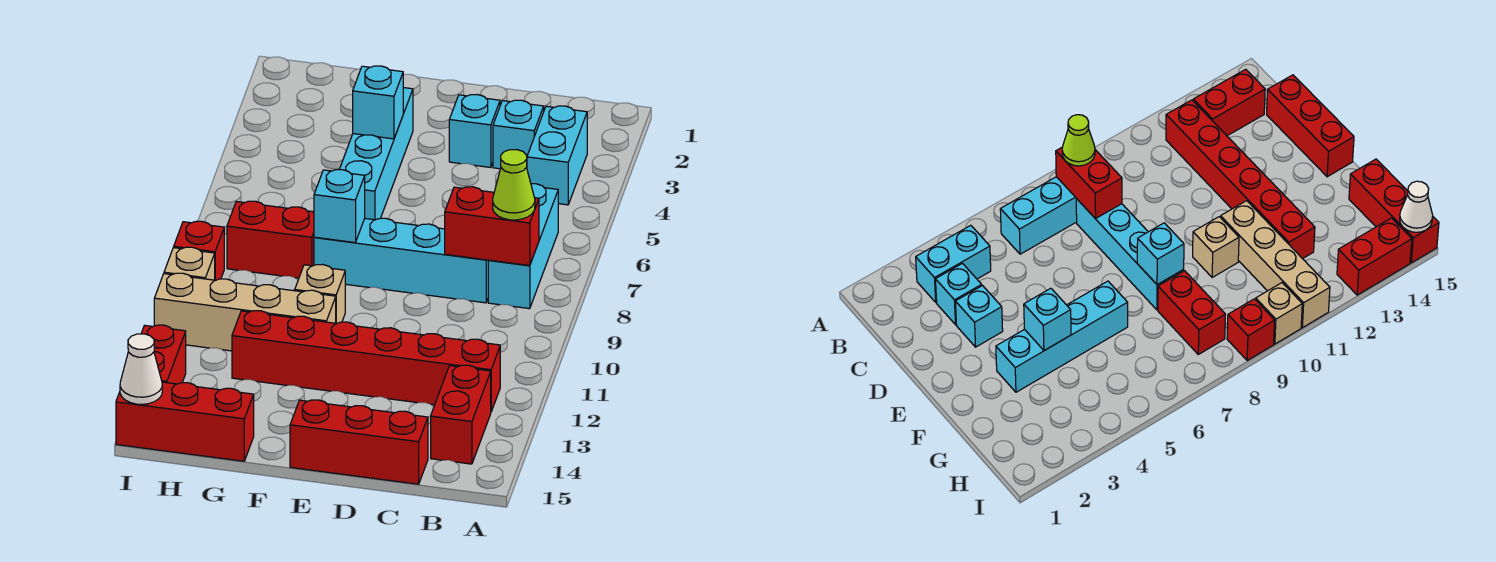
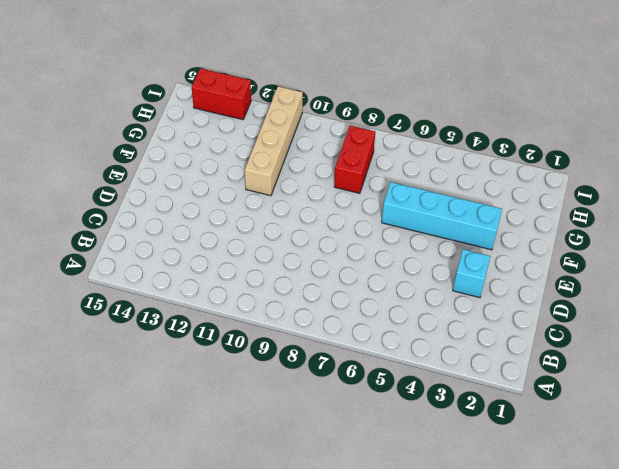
none -> cyan 1x2 brick [527,106,587,205]
none -> cyan 1x3 brick [488,184,558,309]
none -> red 1x6 brick [232,311,500,411]

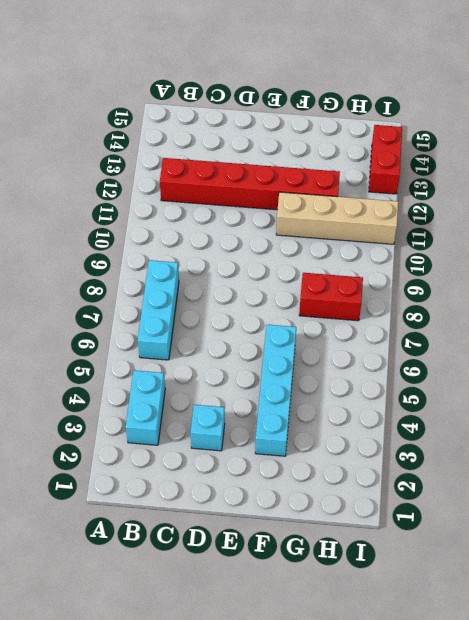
none -> red 1x2 brick [431,365,491,464]
none -> cyan 1x1 brick [493,100,544,169]
none -> cyan 1x4 brick [314,218,489,303]

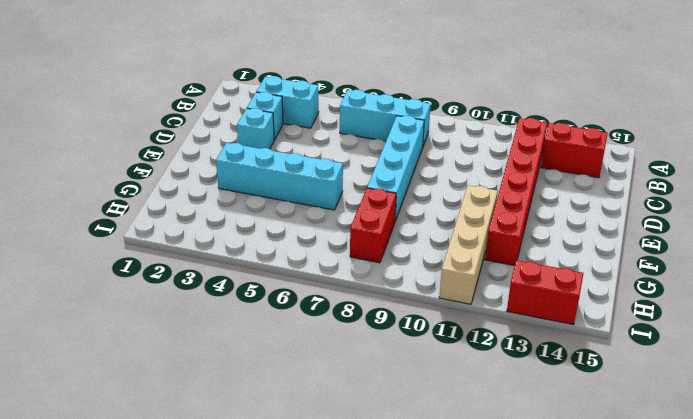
none -> red 1x3 brick [290,400,428,484]
none -> tan 1x1 brick [295,264,345,323]
none -> red 1x3 brick [116,382,254,461]

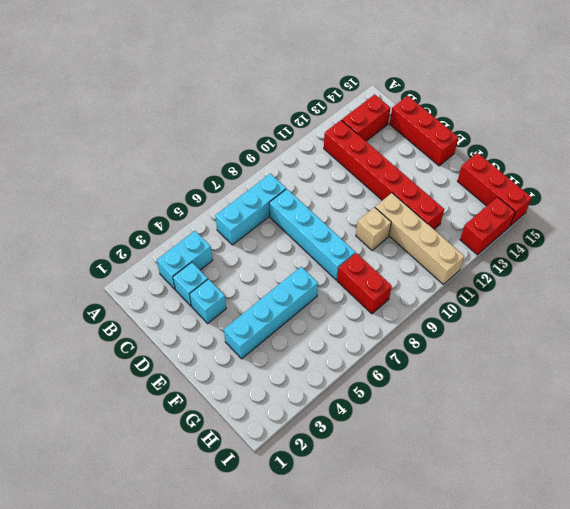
none -> red 1x1 brick [174,221,224,280]
none -> tan 1x1 brick [164,247,215,280]
none -> red 1x2 brick [445,187,539,266]

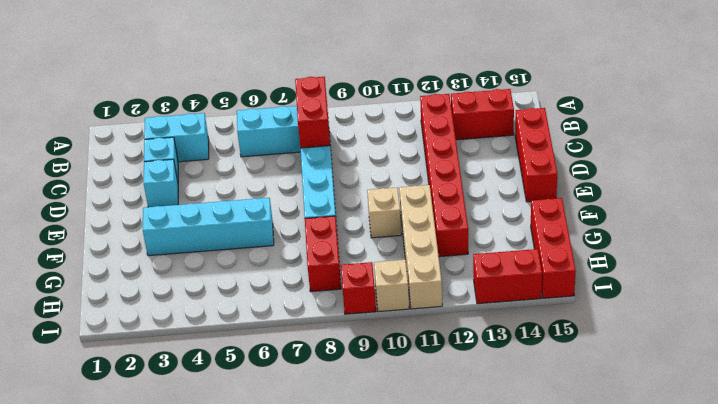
none -> cyan 1x1 brick [353,66,403,139]
none -> cyan 1x1 brick [314,170,365,243]
none -> white 1x1 cone [120,334,162,404]

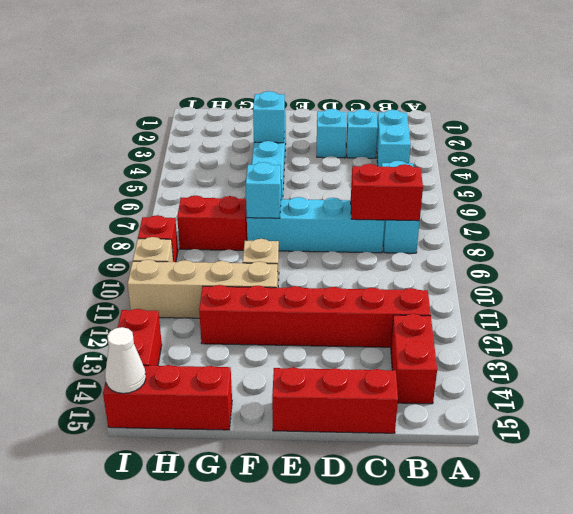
none -> lime 1x1 cone [493,150,535,220]

